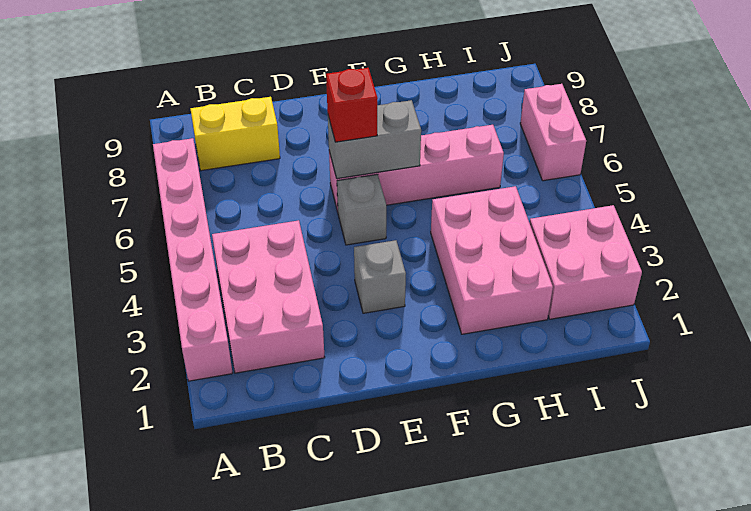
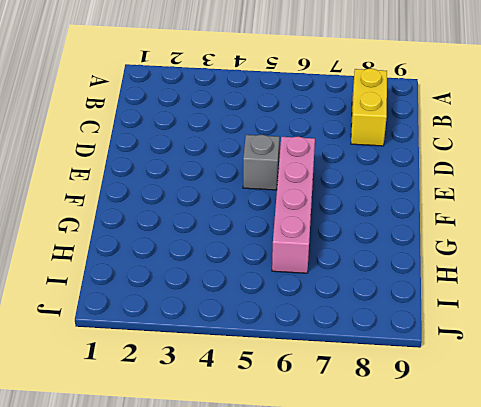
none -> pink 1x6 brick [153,138,232,381]
none -> pink 2x3 brick [212,220,325,373]

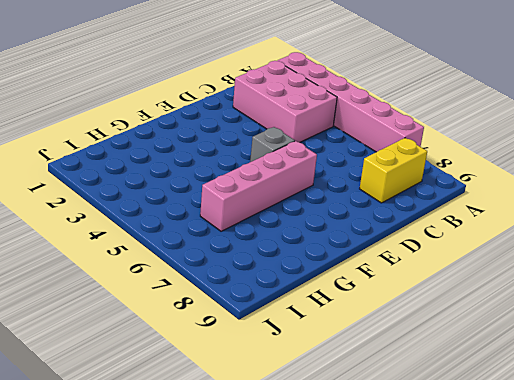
none -> grey 1x1 brick [354,240,406,313]
none -> pink 2x3 brick [431,186,553,334]

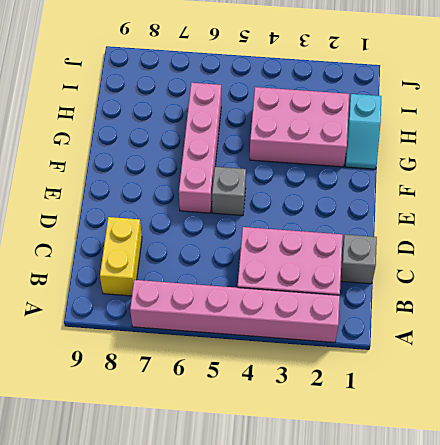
grey 1x1 brick [341,235,377,284] -> grey 1x1 brick moved to [354,240,406,313]
cyan 1x2 slope [345,94,381,169] -> none
none -> pink 2x2 brick [529,205,642,319]
none -> pink 1x2 brick [520,84,586,181]

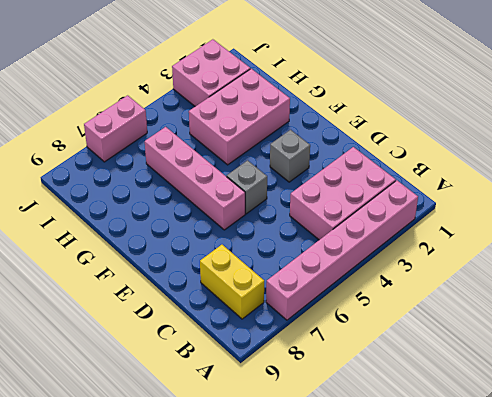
none -> grey 1x2 brick [328,100,421,179]
none -> red 1x1 brick [326,68,378,142]

